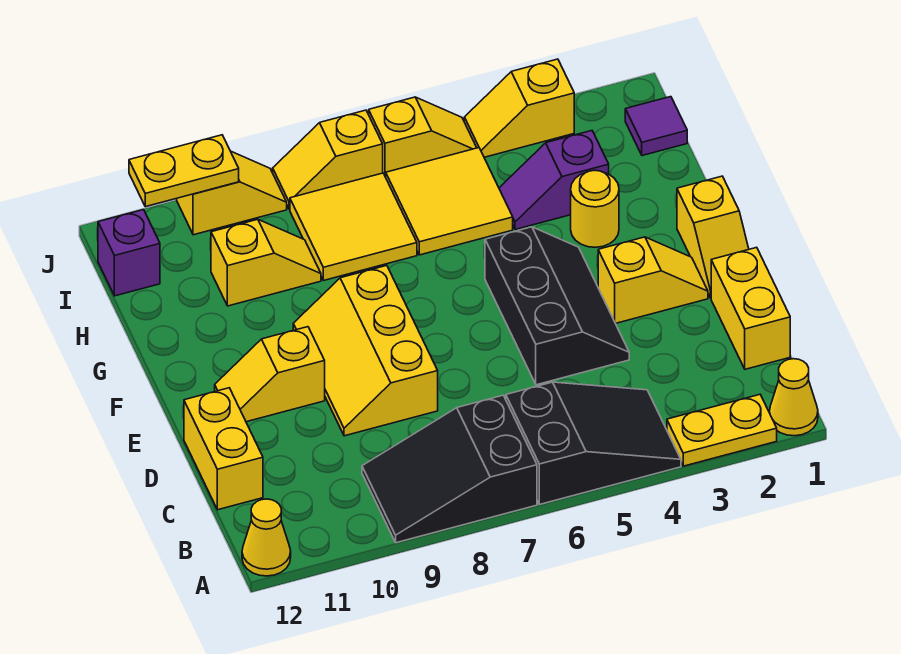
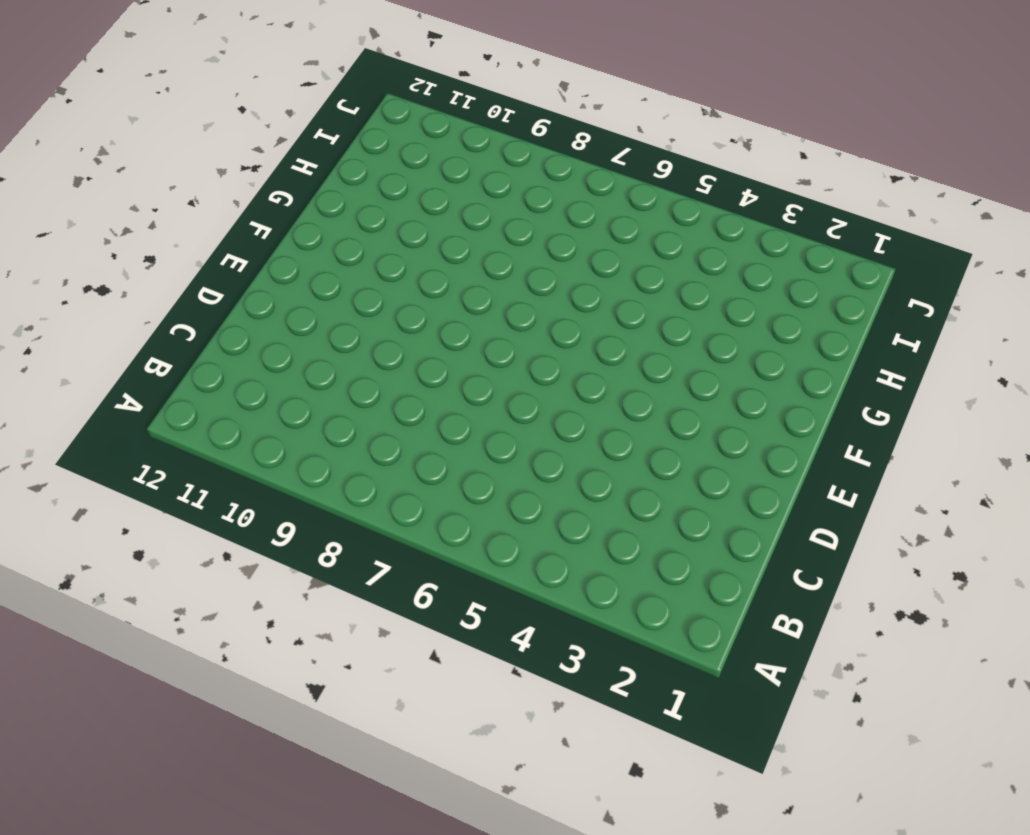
none -> yellow 1x1 cone [769,359,818,436]
none -> yellow 1x2 plate [667,395,777,466]
none -> black 2x3 slope [506,382,681,504]

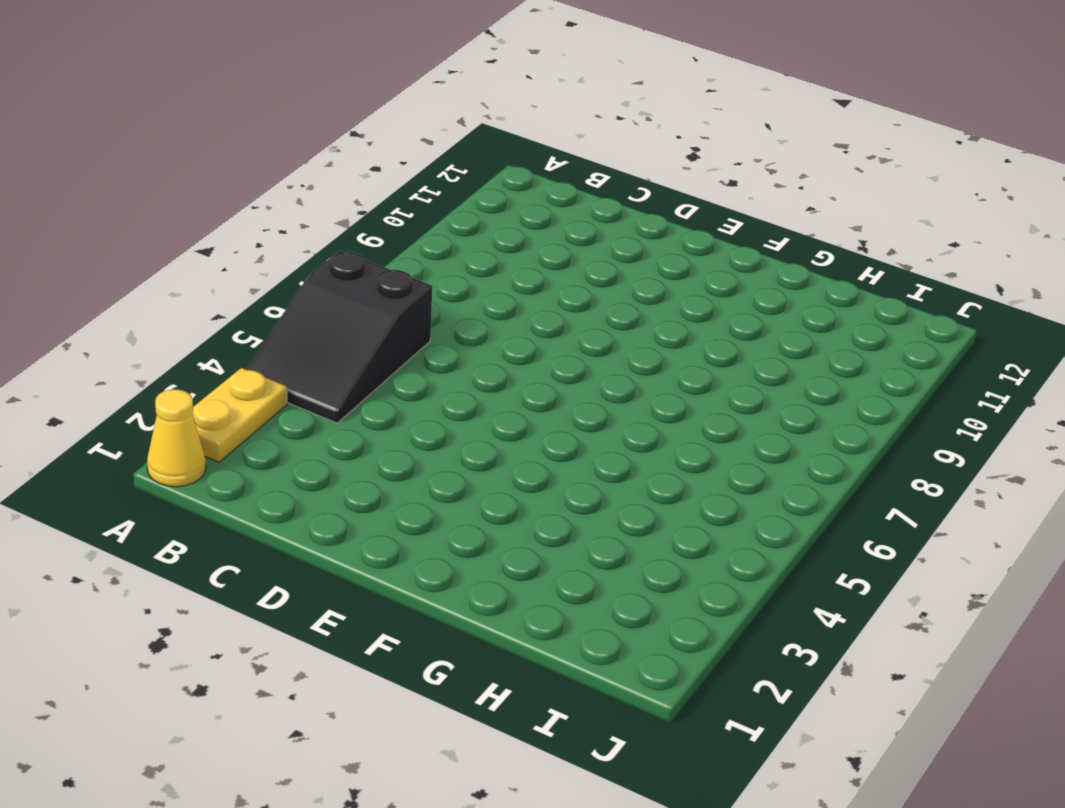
none -> black 2x3 slope [362,395,537,543]
none -> yellow 1x1 cone [242,499,291,576]
none -> yellow 1x2 brick [711,247,790,369]

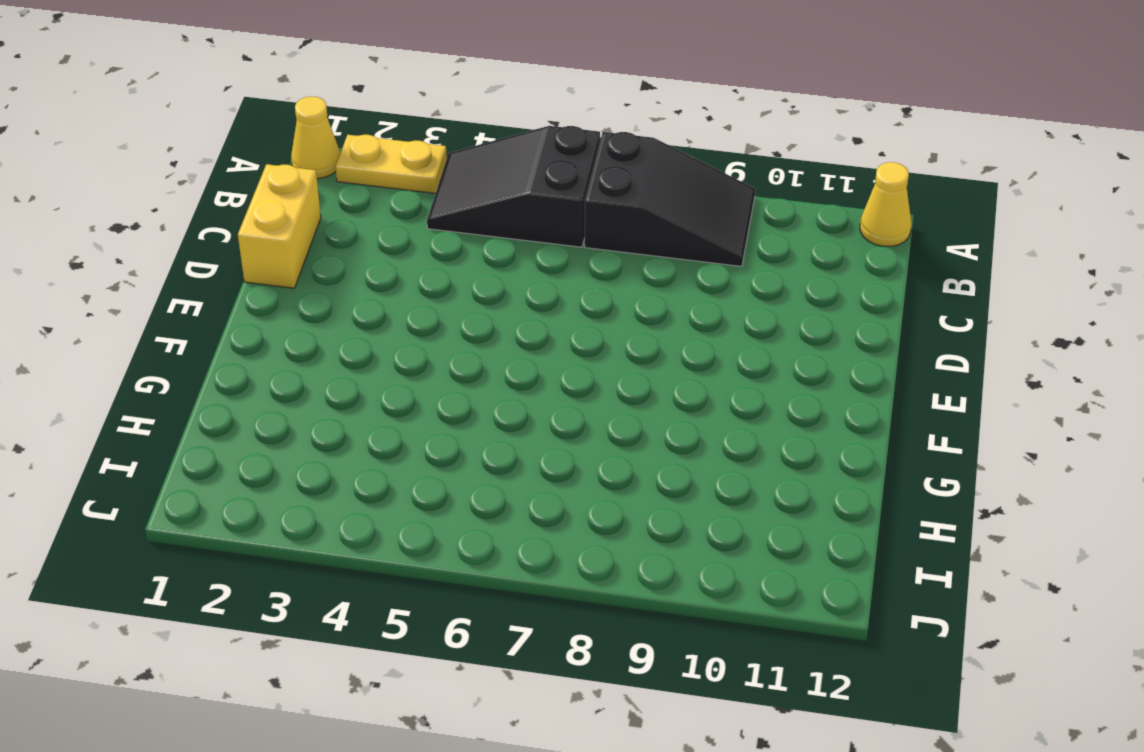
none -> yellow 1x2 brick [184,388,263,510]
none -> black 2x3 slope [485,227,629,385]
none -> yellow 2x3 slope [293,266,438,436]

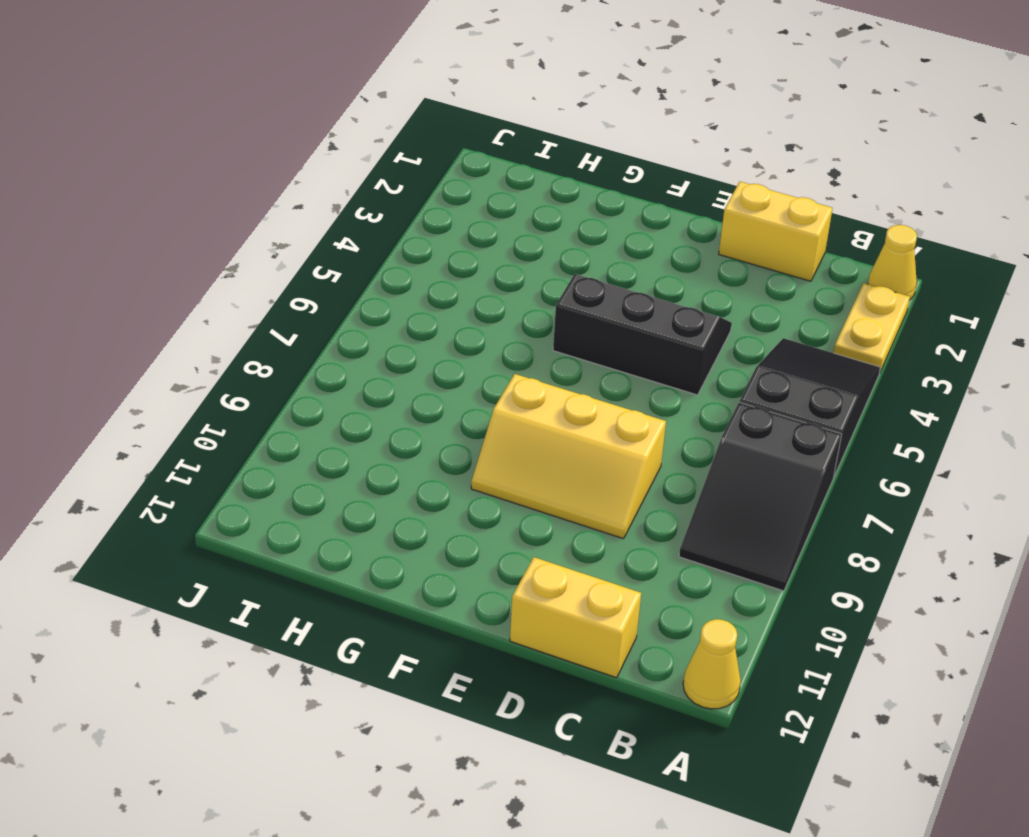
none -> yellow 1x2 slope [677,176,749,298]
none -> yellow 1x2 slope [598,237,708,323]
none -> yellow 1x2 slope [215,327,325,422]

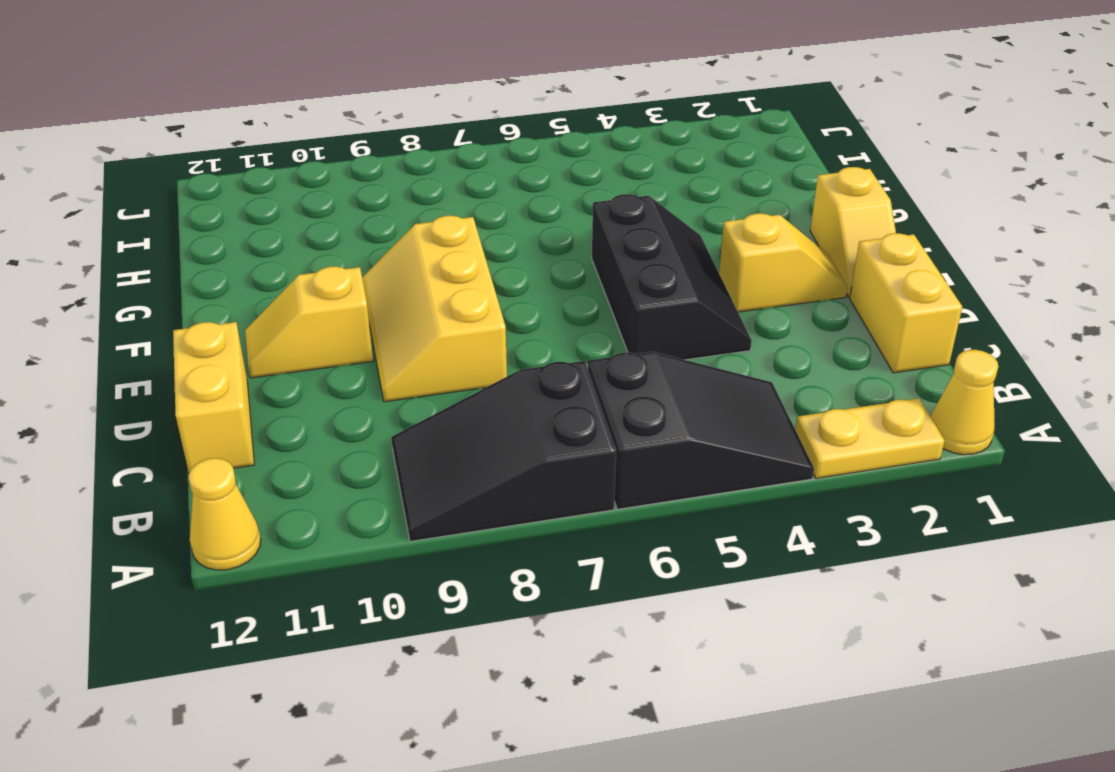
none -> yellow 1x1 round brick [571,170,619,247]
none -> purple 1x2 slope [499,131,609,230]
none -> yellow 2x2 tile [386,148,513,255]

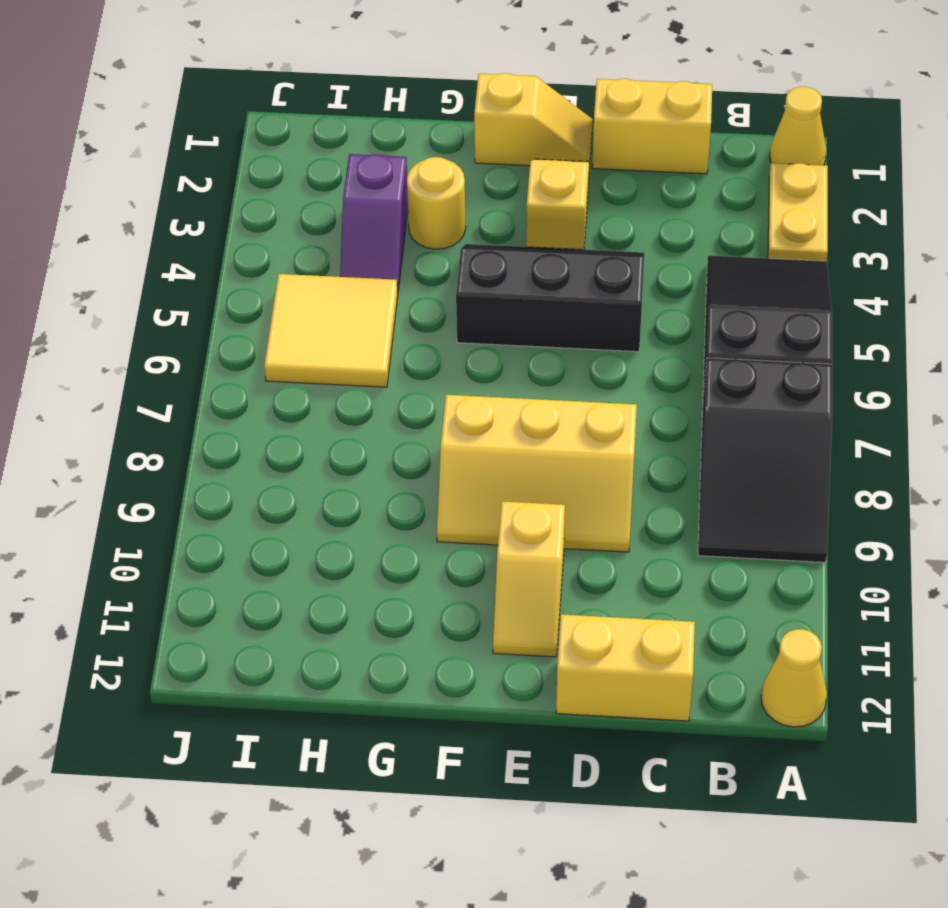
none -> yellow 2x2 tile [290,173,417,281]
none -> yellow 1x2 slope [211,219,321,306]
none -> purple 1x1 tile [625,97,687,156]

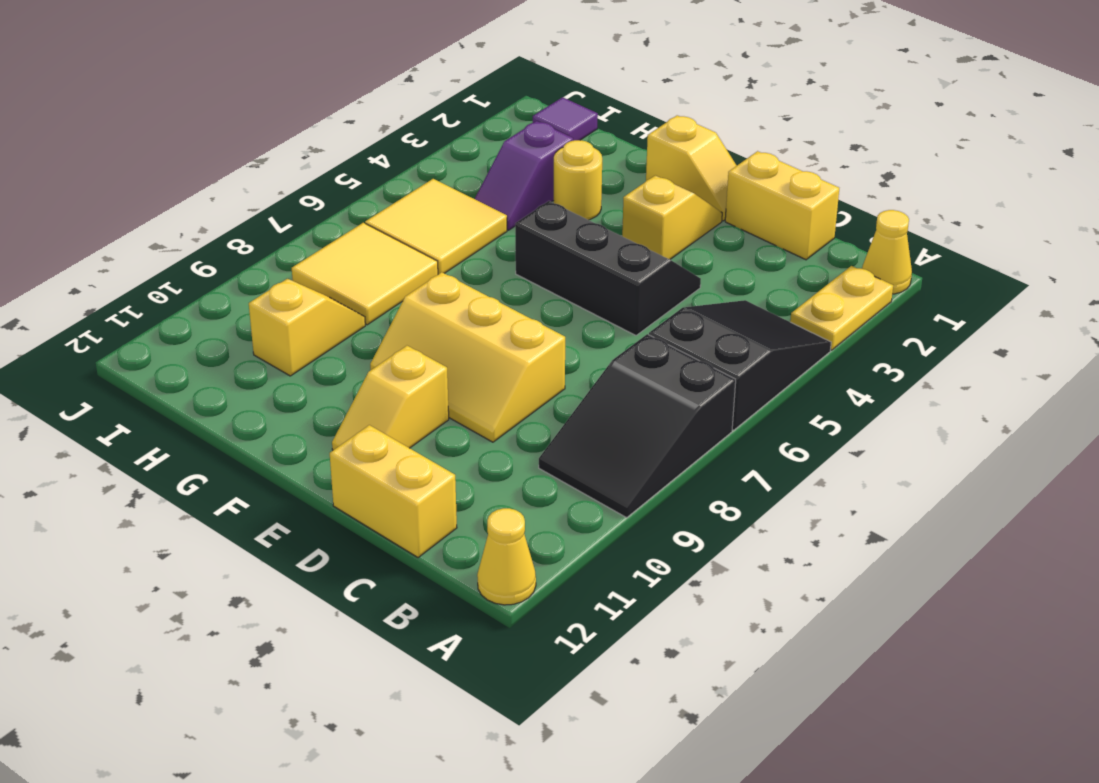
none -> purple 1x1 brick [98,210,160,296]
none -> yellow 1x2 slope [464,59,574,157]
none -> yellow 1x2 slope [369,97,477,177]

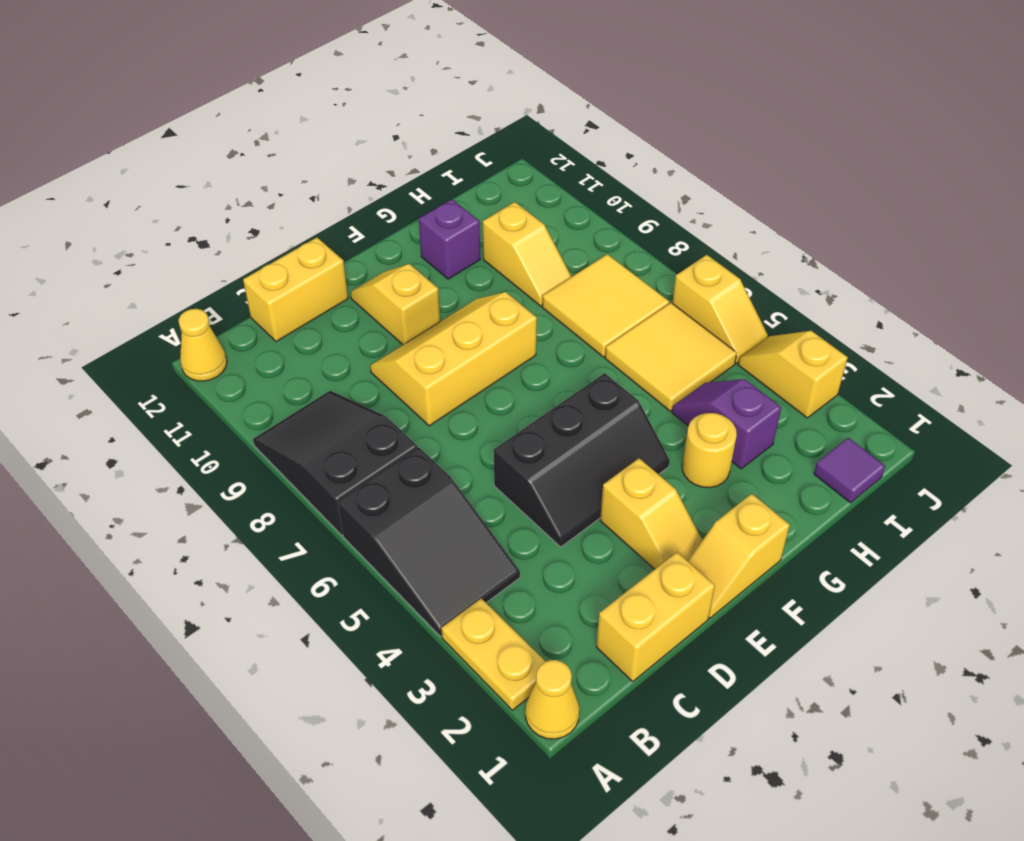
purple 1x1 brick [419,199,480,279] -> purple 1x1 brick moved to [98,210,160,296]
none -> yellow 1x2 slope [273,110,383,209]
none -> yellow 1x2 slope [177,152,287,235]
none -> yellow 1x2 plate [129,135,239,207]

